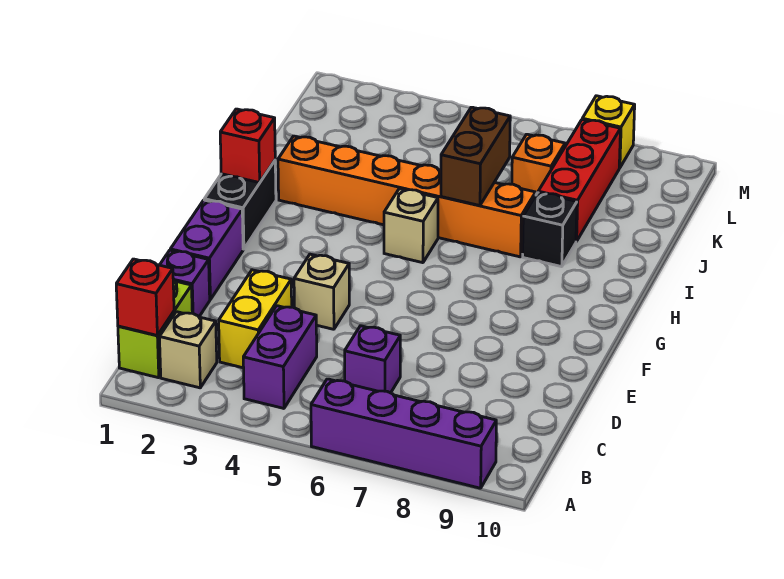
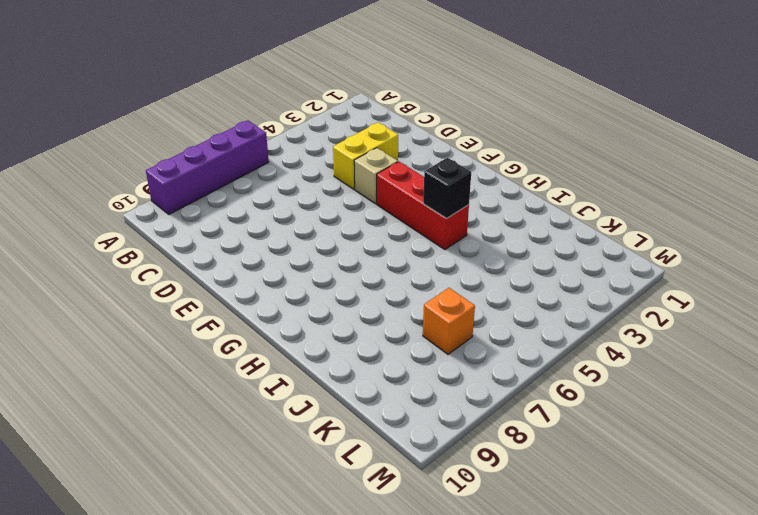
yellow 1x2 brick [333,123,398,189] -> yellow 1x2 brick turned to [219,270,292,368]
red 1x3 brick [377,162,469,250] -> red 1x3 brick moved to [538,120,620,242]
black 1x1 brick [423,158,471,218] -> black 1x1 brick moved to [523,193,577,267]
none -> lime 1x2 brick [118,280,192,378]
none -> tan 1x1 brick [159,312,217,388]
none -> purple 1x2 brick [243,306,317,408]

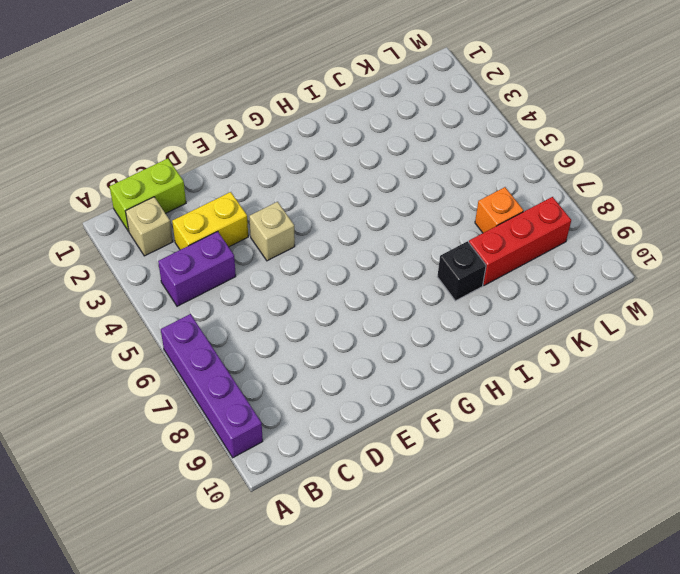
none -> purple 1x1 brick [345,326,400,393]
none -> purple 1x1 brick [160,250,210,316]
none -> purple 1x2 brick [170,200,243,299]

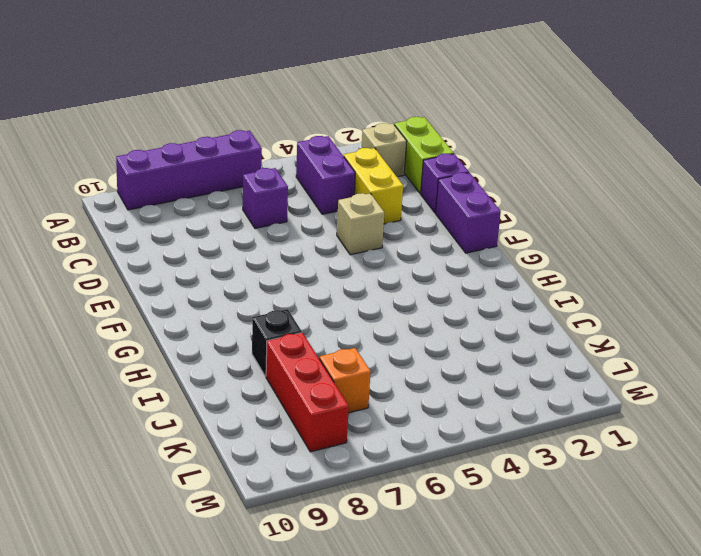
none -> black 1x2 brick [204,161,276,249]
none -> tan 1x1 brick [384,189,438,263]
none -> orange 1x6 brick [278,136,536,257]

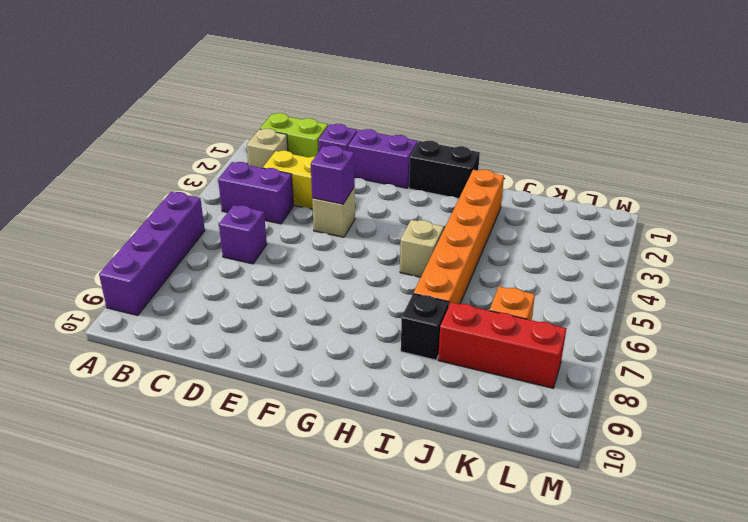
purple 1x1 brick [311,146,355,204] -> none
none -> yellow 1x1 brick [582,96,635,168]
none -> red 1x1 brick [116,259,174,335]
none -> red 1x1 brick [220,109,275,183]

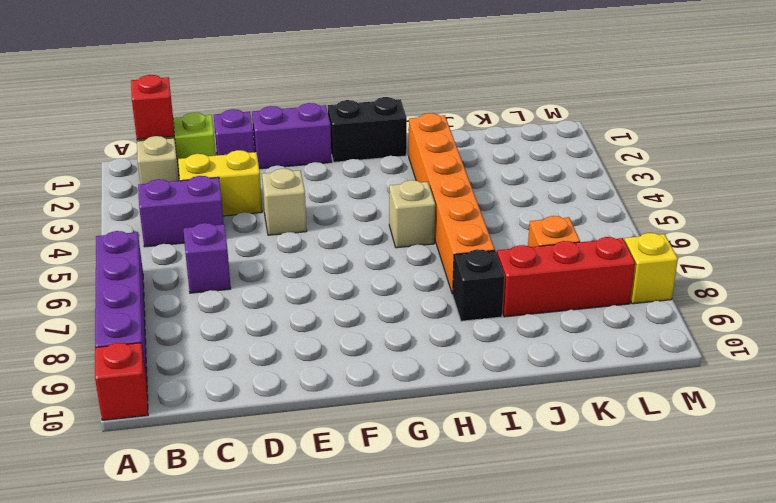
red 1x1 brick [95,343,148,420] -> red 1x1 brick moved to [220,109,275,183]
none -> brown 1x2 brick [441,107,510,206]

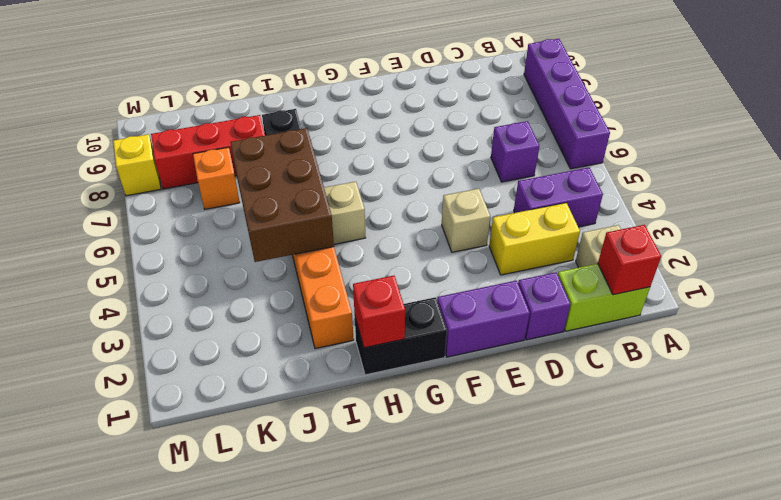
brown 2x3 brick [231,128,334,262] -> brown 1x2 brick [441,107,510,206]

